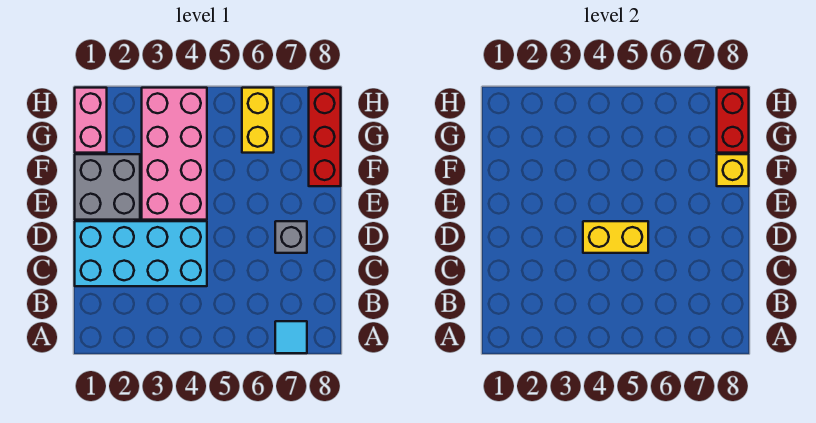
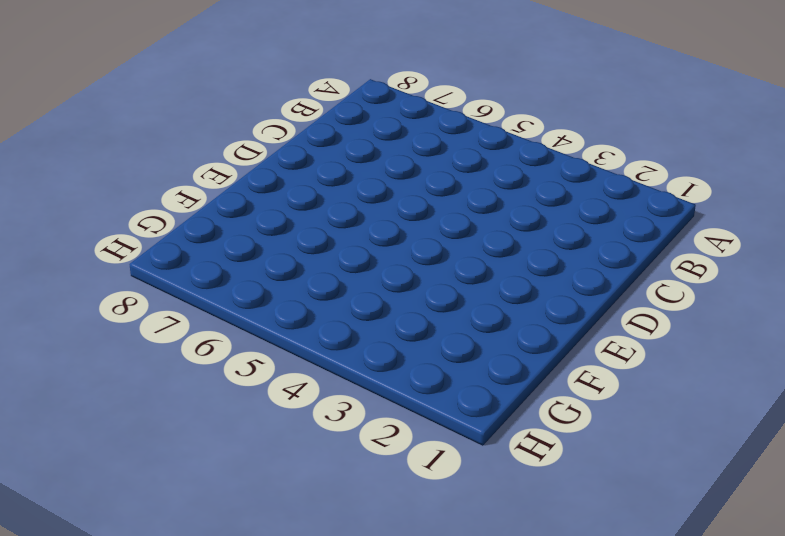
none -> cyan 1x1 tile [275,321,307,353]
none -> cyan 2x4 brick [75,221,207,286]

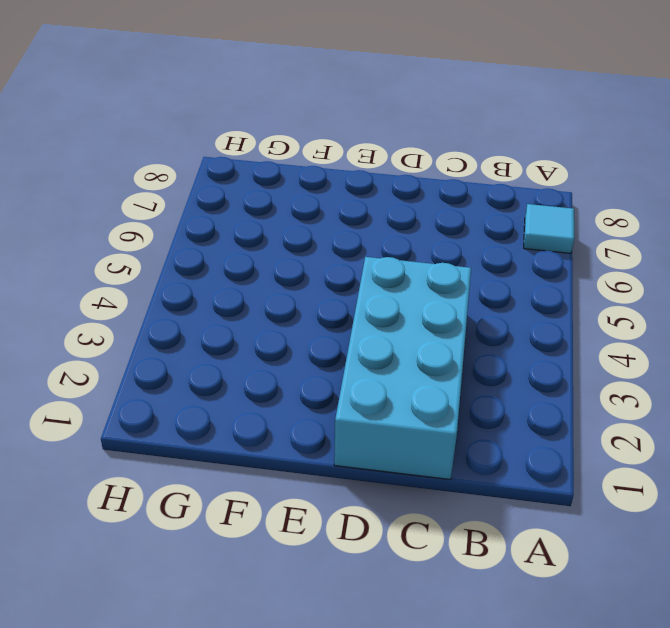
none -> grey 1x1 brick [275,221,307,253]
none -> grey 2x2 brick [75,154,140,220]

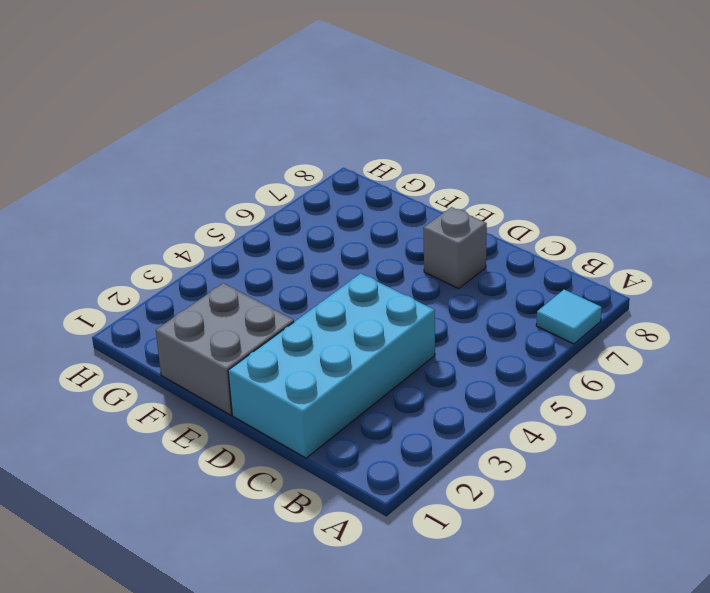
none -> pink 2x4 brick [142,88,207,220]
none -> red 1x3 brick [309,88,341,186]

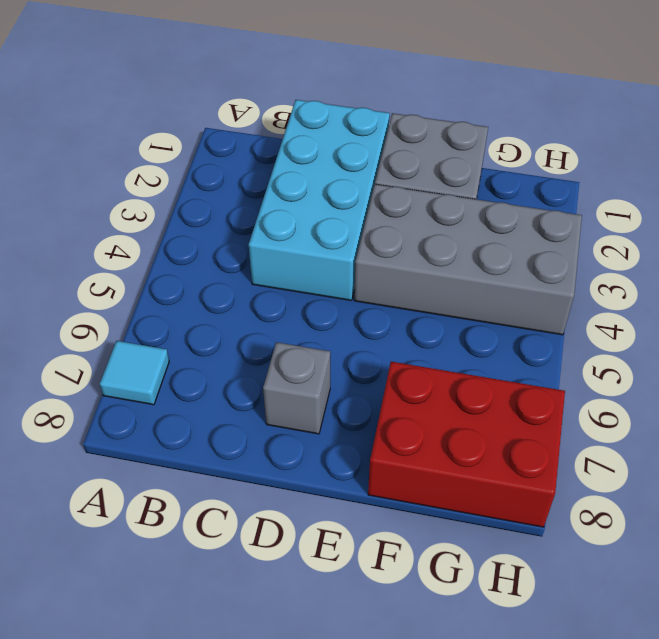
grey 2x4 brick [354,184,582,335] -> pink 2x4 brick [142,88,207,220]
red 2x3 brick [368,362,565,527] -> red 1x3 brick [309,88,341,186]
none -> pink 1x2 brick [75,88,107,153]
none -> yellow 1x2 brick [242,88,274,153]

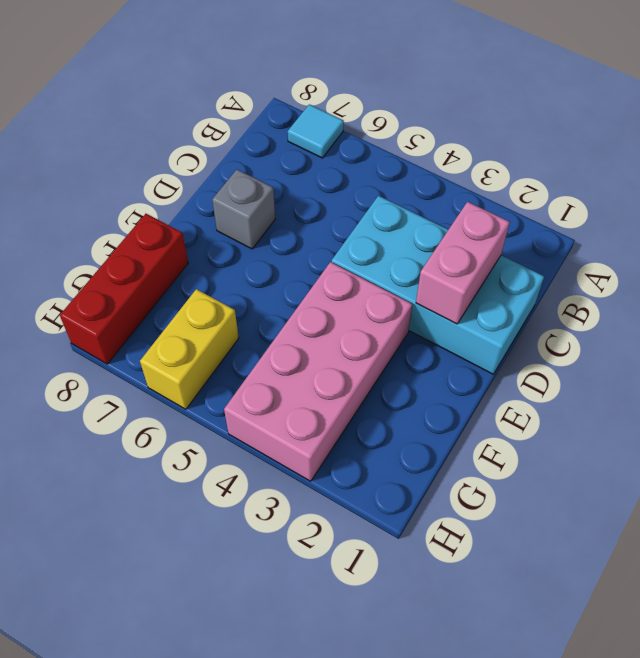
pink 1x2 brick [416,202,510,324] -> pink 1x2 brick moved to [75,88,107,153]
none -> grey 2x2 brick [75,154,140,220]
none -> yellow 1x2 brick [583,221,648,253]

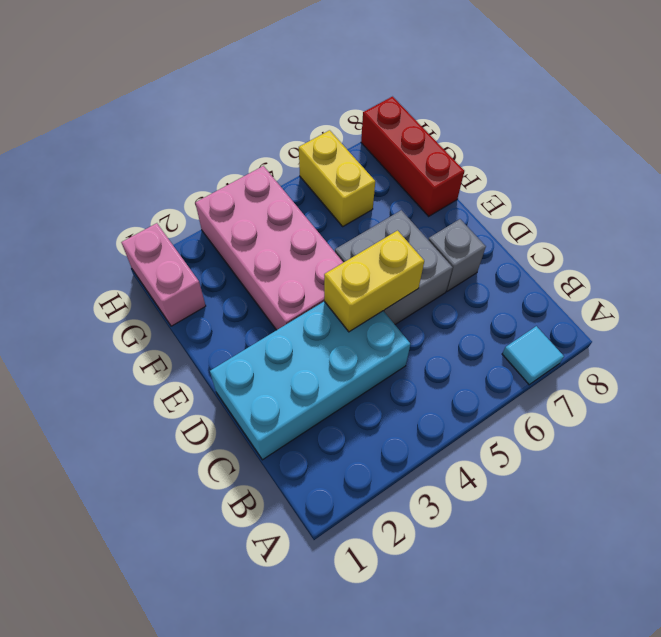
grey 2x2 brick [335,210,453,325] -> grey 2x2 brick moved to [75,154,140,220]
none -> yellow 1x1 brick [717,154,749,186]
none -> red 1x2 brick [717,88,749,153]

